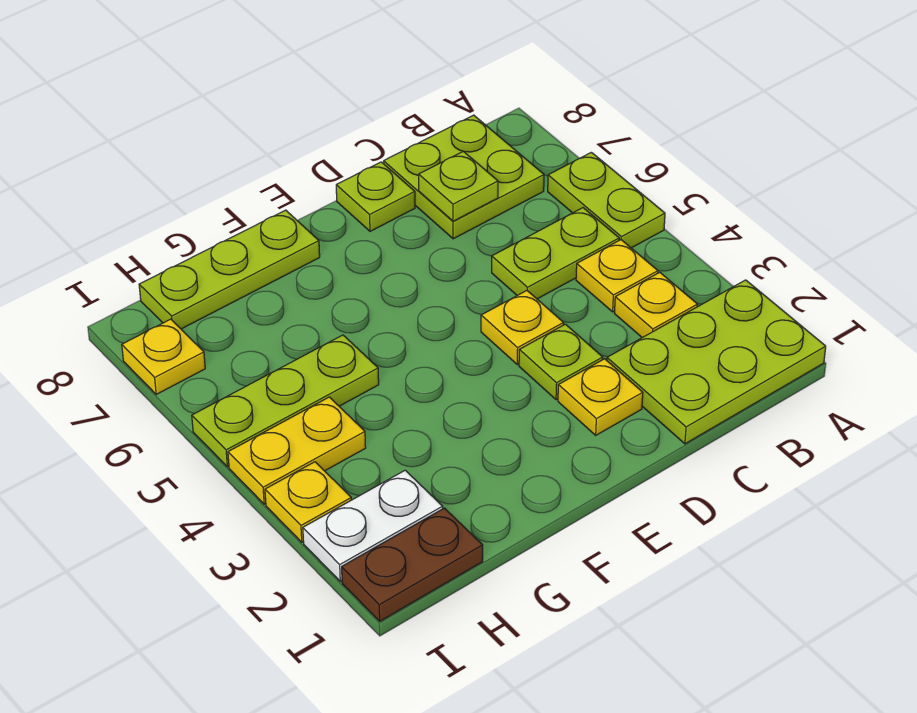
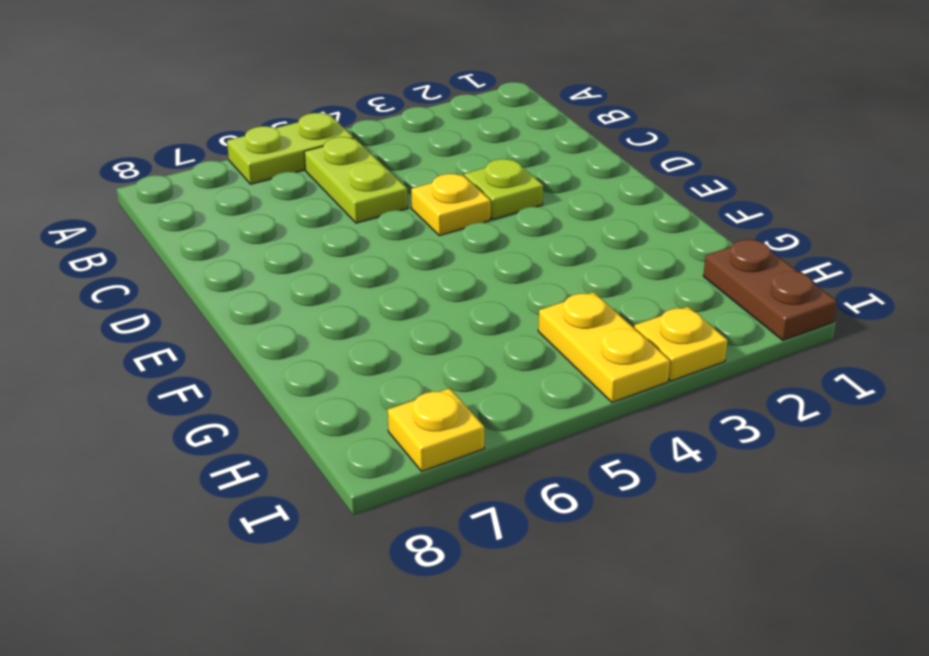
none -> lime 2x3 plate [607,280,826,444]
none -> yellow 1x1 plate [615,272,698,338]
none -> yellow 1x1 plate [576,240,658,312]

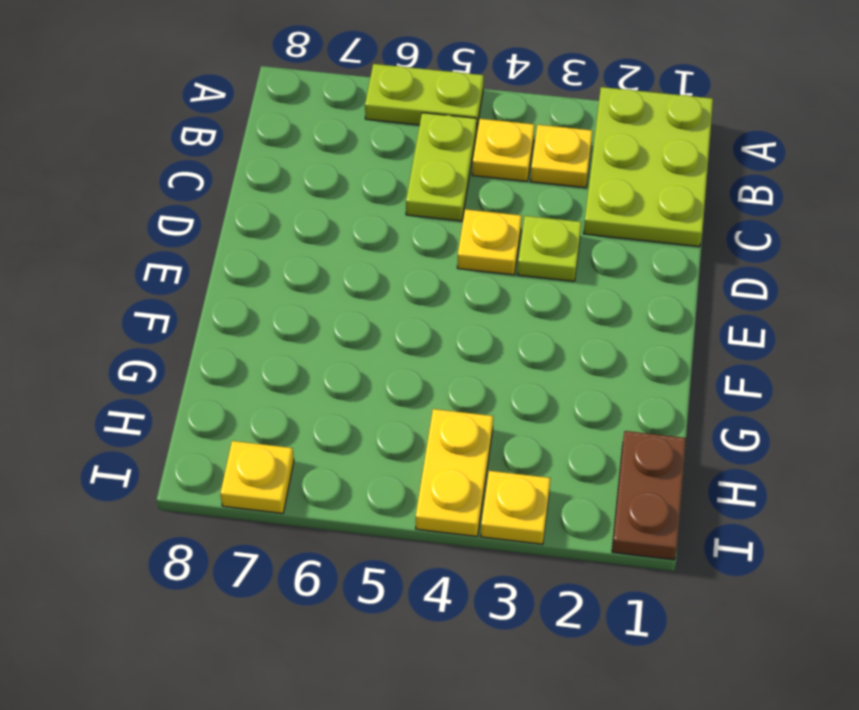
none -> lime 2x2 plate [384,115,544,239]
none -> yellow 1x1 plate [558,359,643,435]
none -> lime 1x1 plate [336,162,415,231]

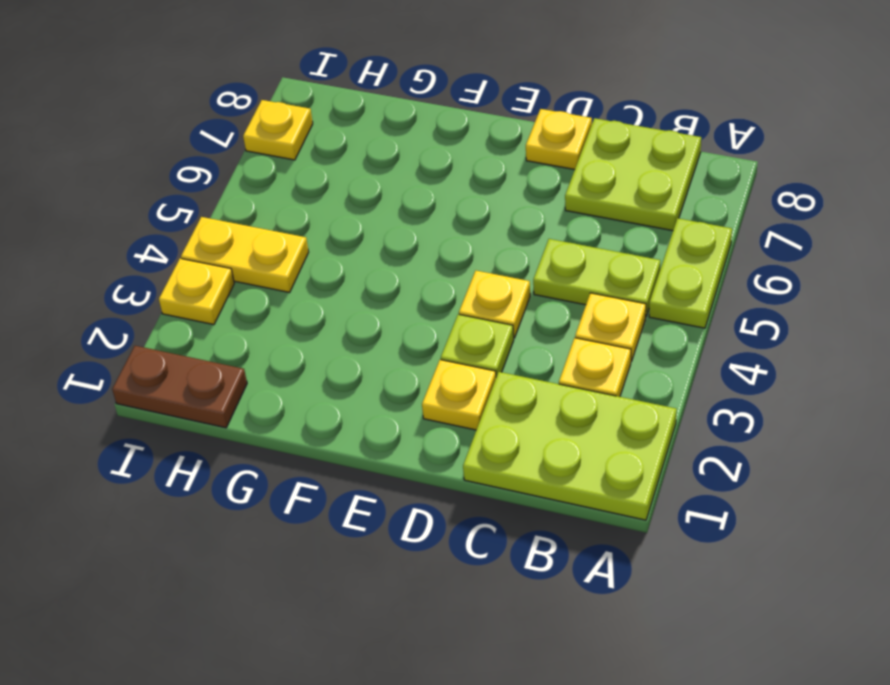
yellow 1x1 plate [526,109,592,170] -> lime 1x1 plate [336,162,415,231]
none -> lime 1x3 plate [139,210,320,329]
none -> lime 1x3 plate [192,335,379,467]
none -> white 1x2 plate [303,470,443,581]

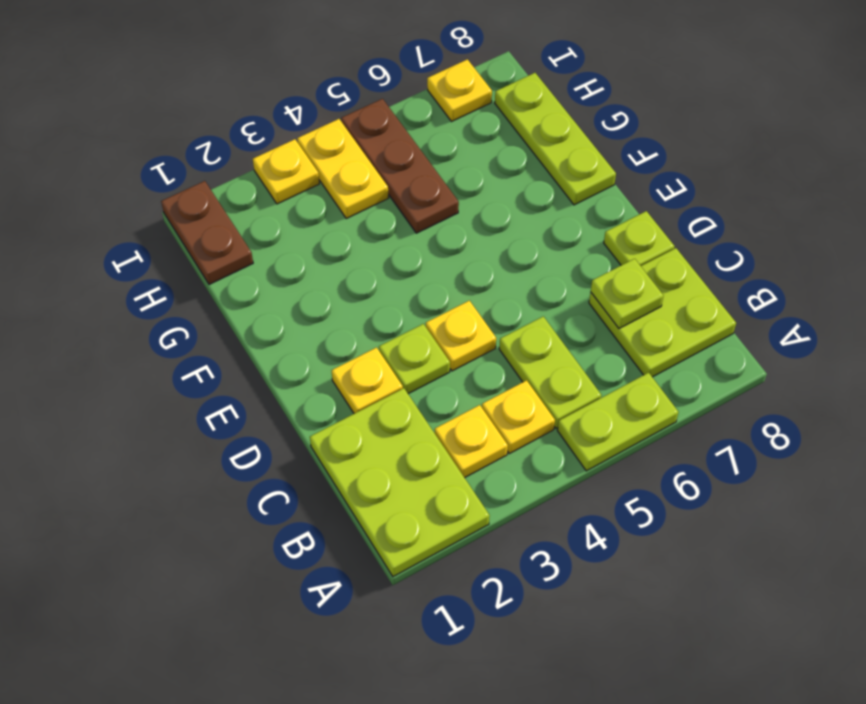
brown 1x3 plate [341,99,459,233] -> lime 1x3 plate [192,335,379,467]
none -> white 1x2 plate [303,470,443,581]

